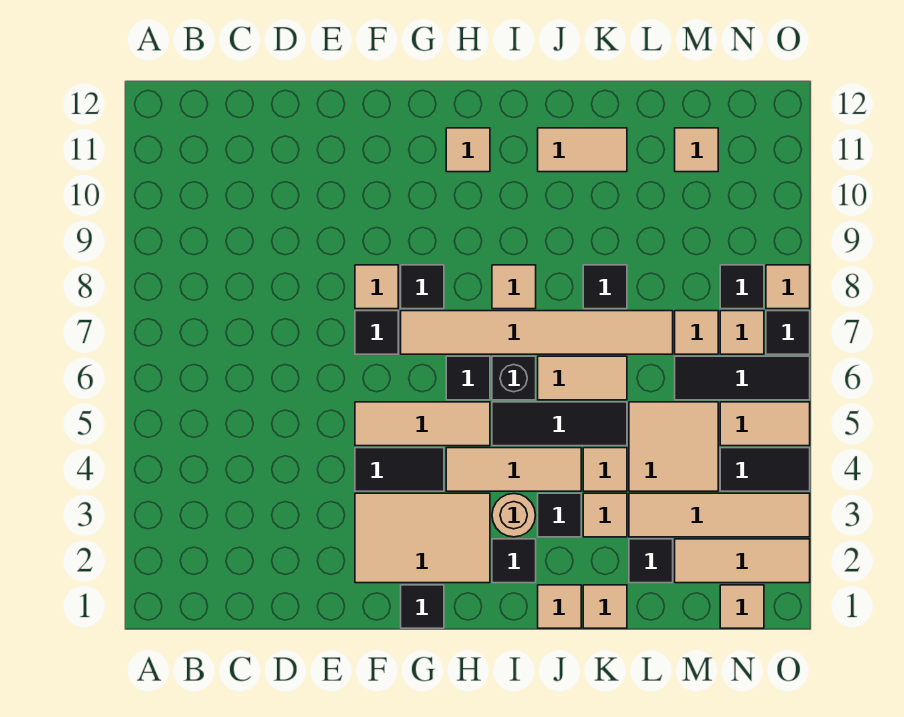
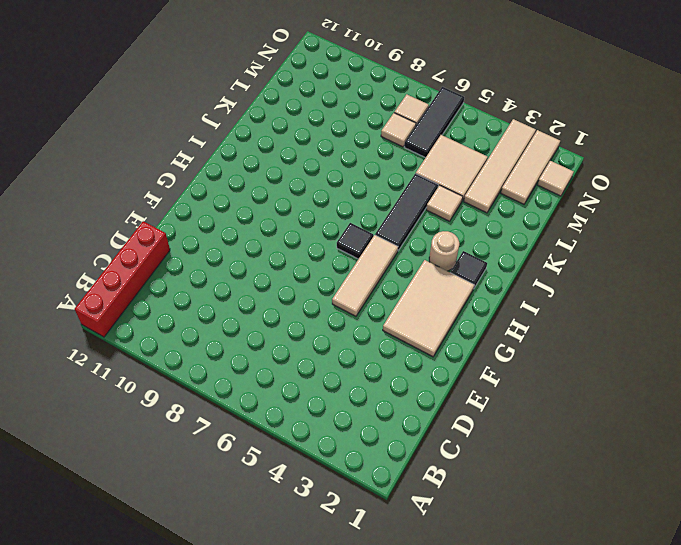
red 1x4 brick [75,221,170,337] -> none
none -> black 1x2 tile [355,448,444,491]
none -> black 1x1 tile [355,311,398,354]
none -> tan 1x1 tile [355,265,398,309]
none -> black 1x1 tile [401,585,444,628]

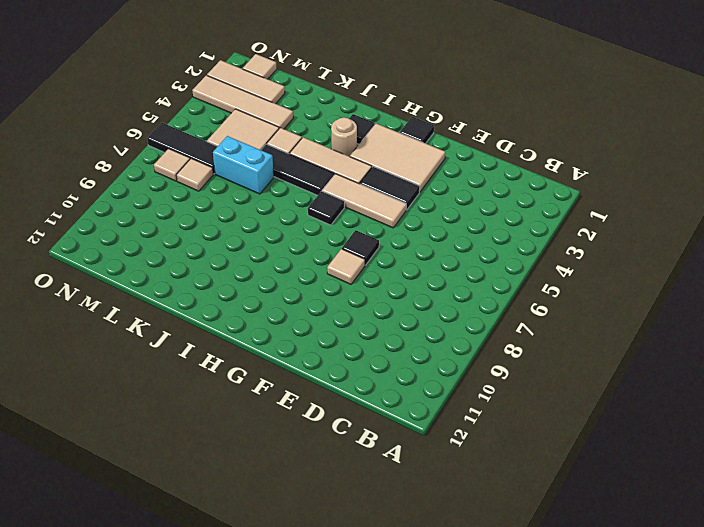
cyan 1x2 brick [213,136,274,194] -> tan 1x2 tile [538,356,627,400]
none -> tan 1x6 tile [401,311,673,354]
none -> black 1x1 tile [401,265,444,309]
none -> tan 1x1 tile [446,128,490,172]
none -> black 1x1 brick [492,356,536,400]

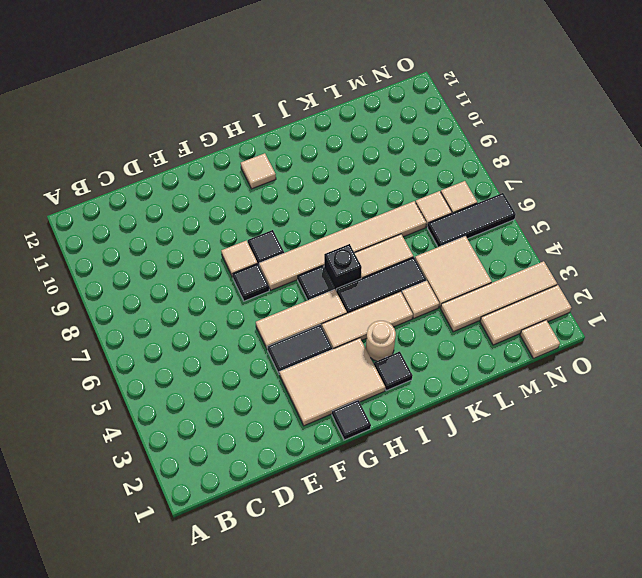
none -> tan 1x1 tile [492,265,536,309]
none -> tan 1x1 tile [538,585,581,628]
none -> black 1x1 tile [538,493,581,537]
none -> tan 1x2 tile [538,128,627,172]

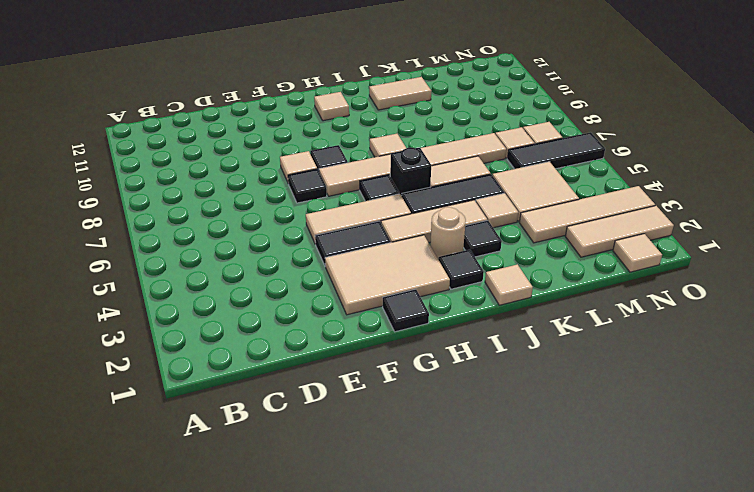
none -> tan 1x1 tile [583,585,627,628]
none -> tan 1x1 tile [583,493,627,537]
none -> black 1x1 tile [583,265,627,309]
none -> black 1x1 tile [629,539,673,583]

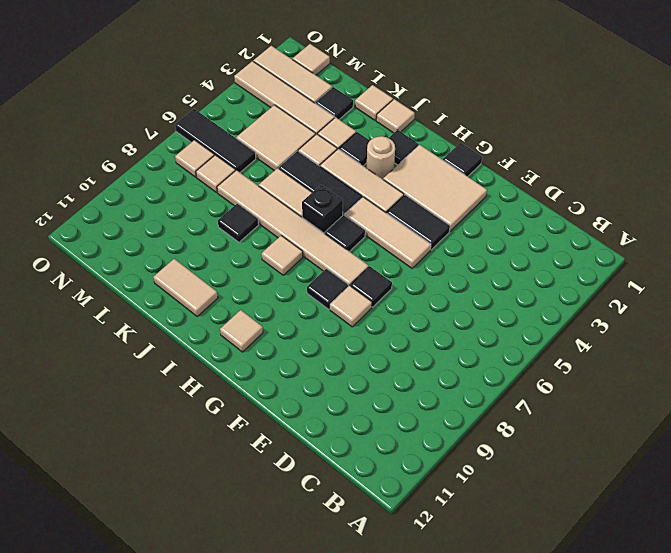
none -> tan 1x1 tile [675,128,718,172]
none -> black 1x2 tile [720,448,810,491]
none -> tan 1x2 tile [720,402,810,446]
none -> black 1x1 tile [720,265,764,309]

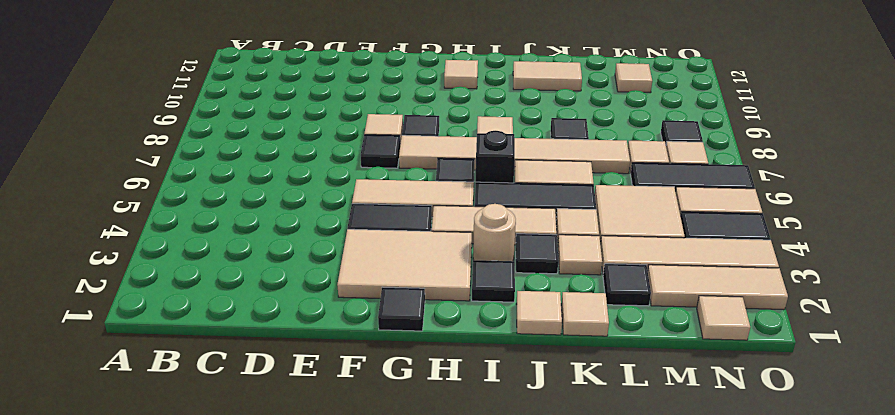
none -> black 1x1 tile [766,311,810,354]
none -> tan 1x1 tile [766,265,810,309]

